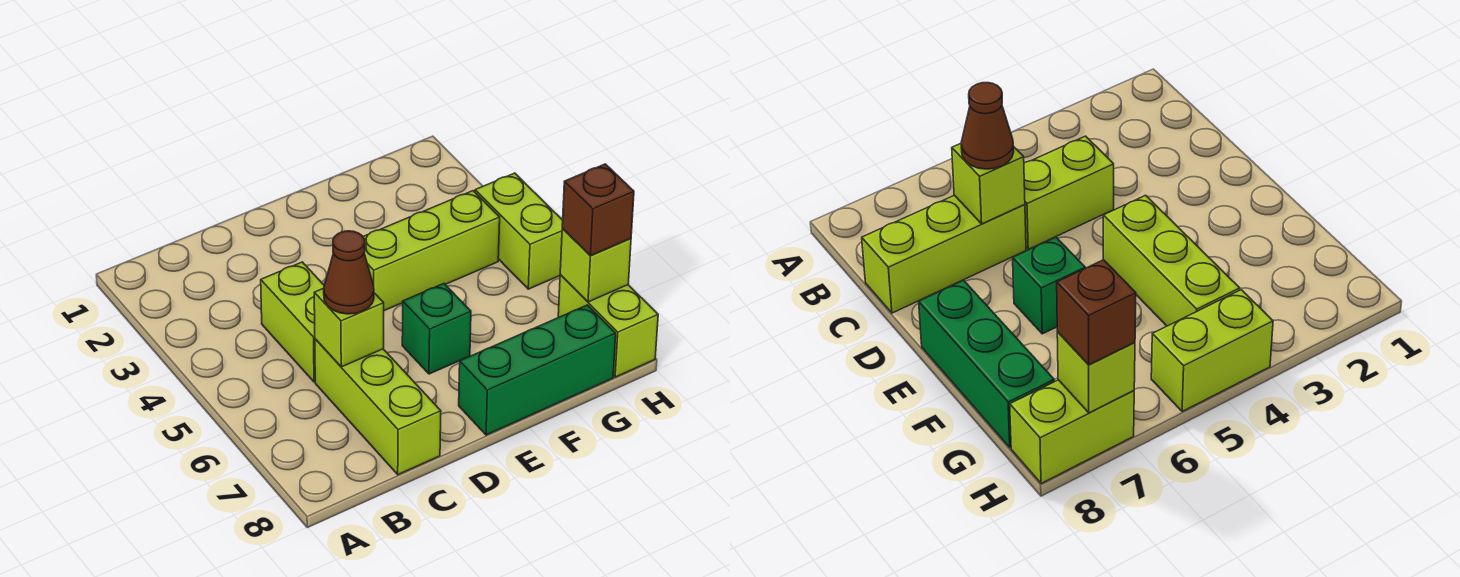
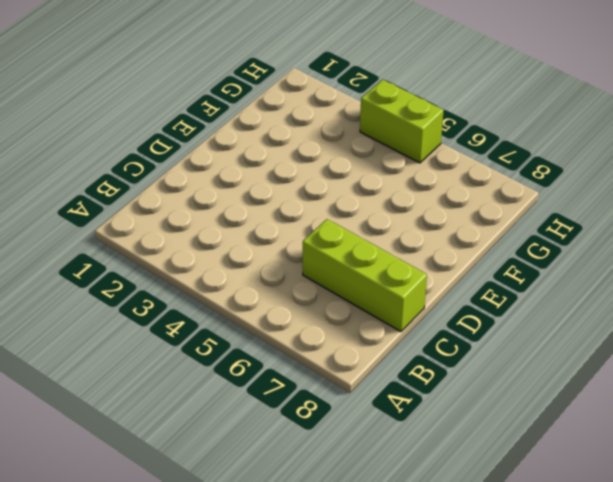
none -> lime 1x2 brick [261,262,324,382]
none -> lime 1x3 brick [363,191,500,311]

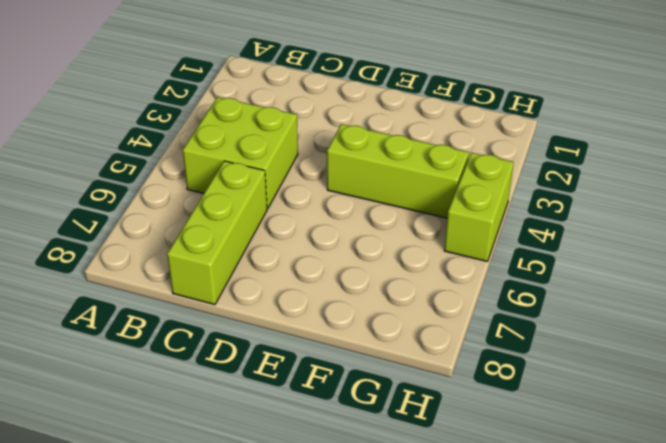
lime 2x2 brick [183,97,298,209] -> lime 1x2 brick [261,262,324,382]
none -> green 1x1 brick [402,284,471,374]
none -> green 1x3 brick [459,305,616,435]

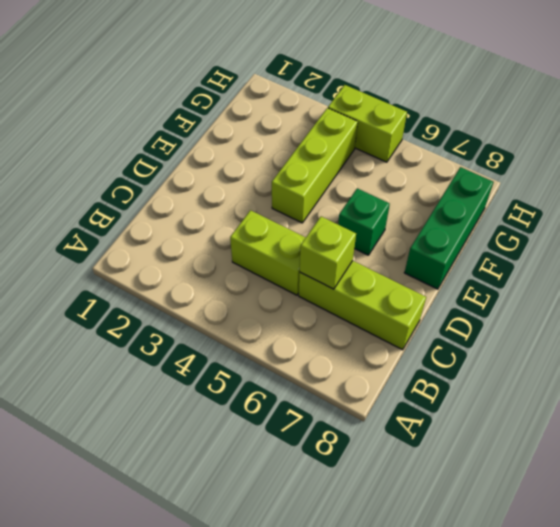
none -> lime 1x2 brick [558,275,658,377]
none -> lime 1x1 brick [560,229,631,302]

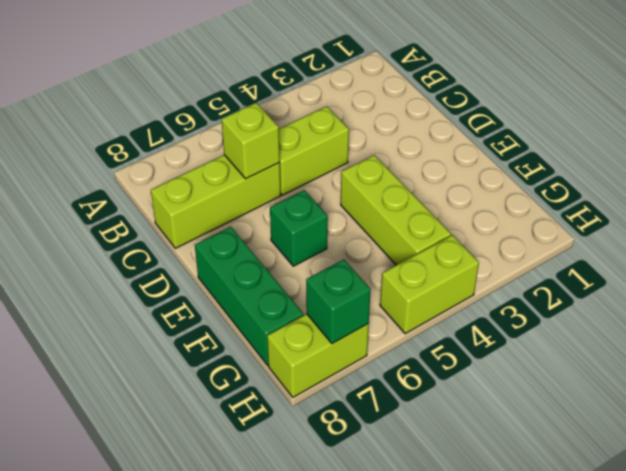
green 1x1 brick [306,259,371,344] -> lime 1x1 brick [560,229,631,302]
none -> brown 1x1 cone [324,231,374,314]
none -> brown 1x1 brick [562,164,634,256]

